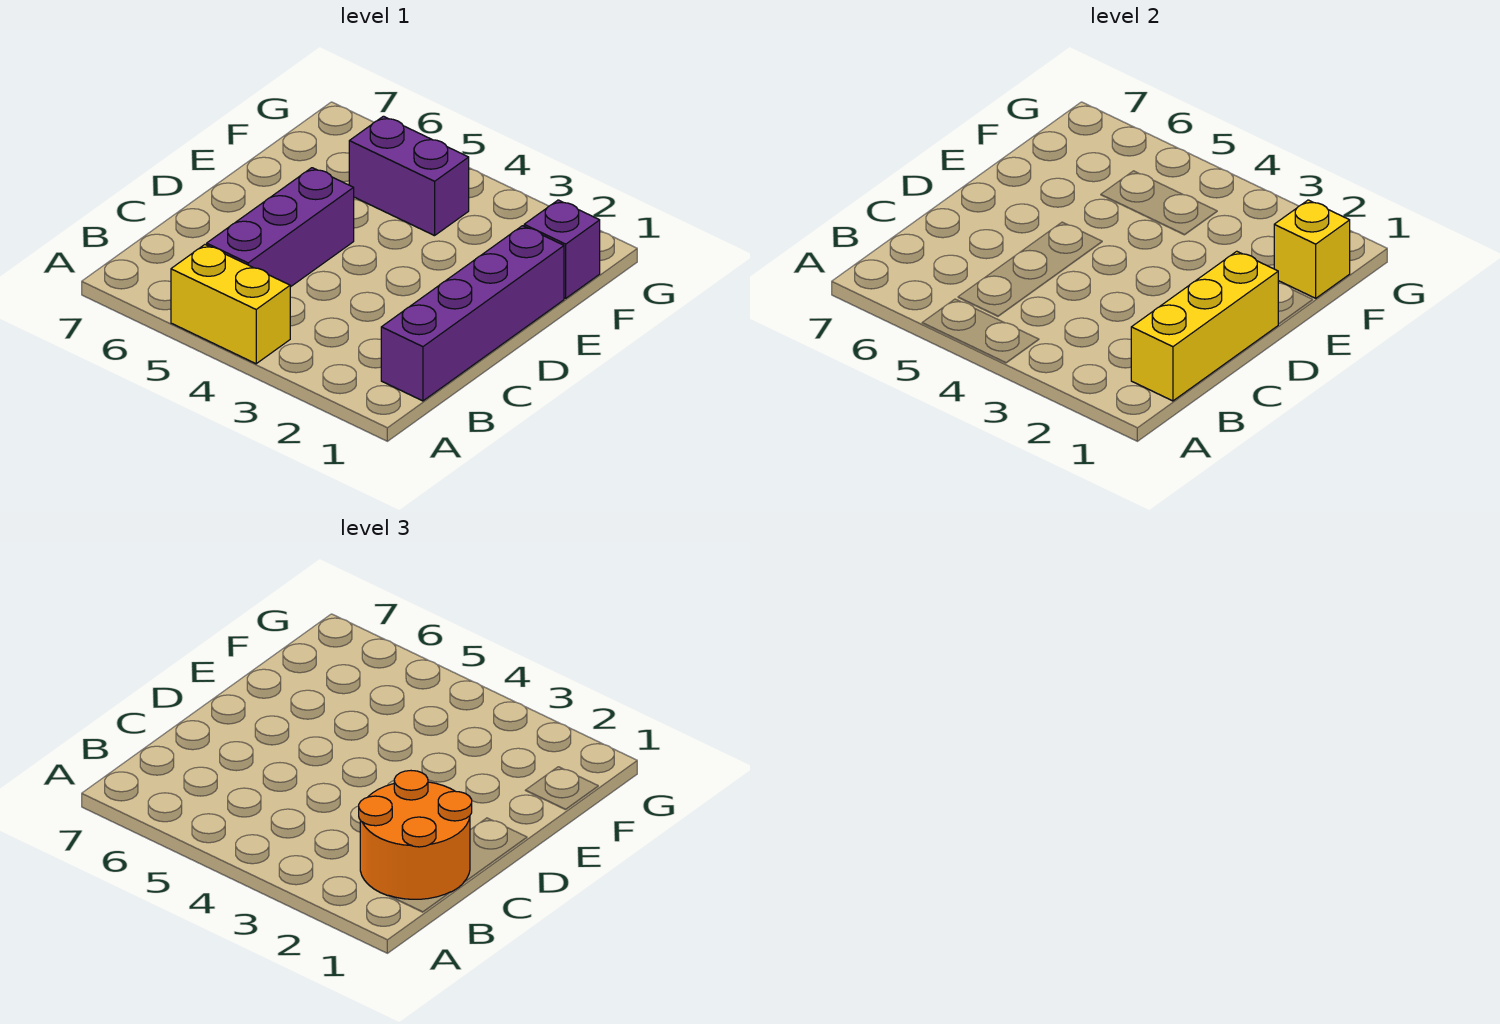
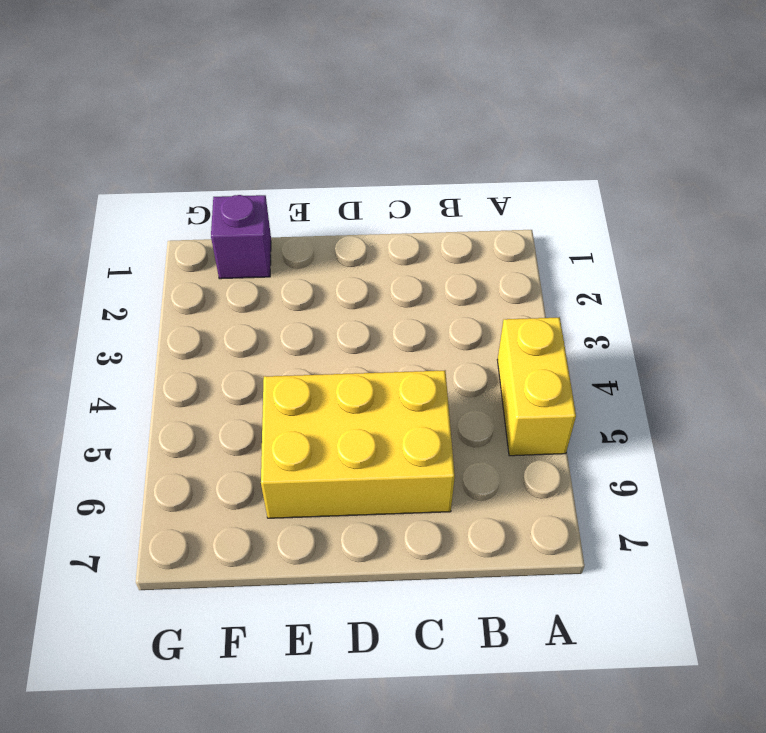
yellow 2x3 brick [261,370,455,518] -> purple 1x3 brick [207,168,354,287]
none -> purple 1x4 brick [381,226,564,401]
none -> purple 1x2 brick [349,116,469,236]

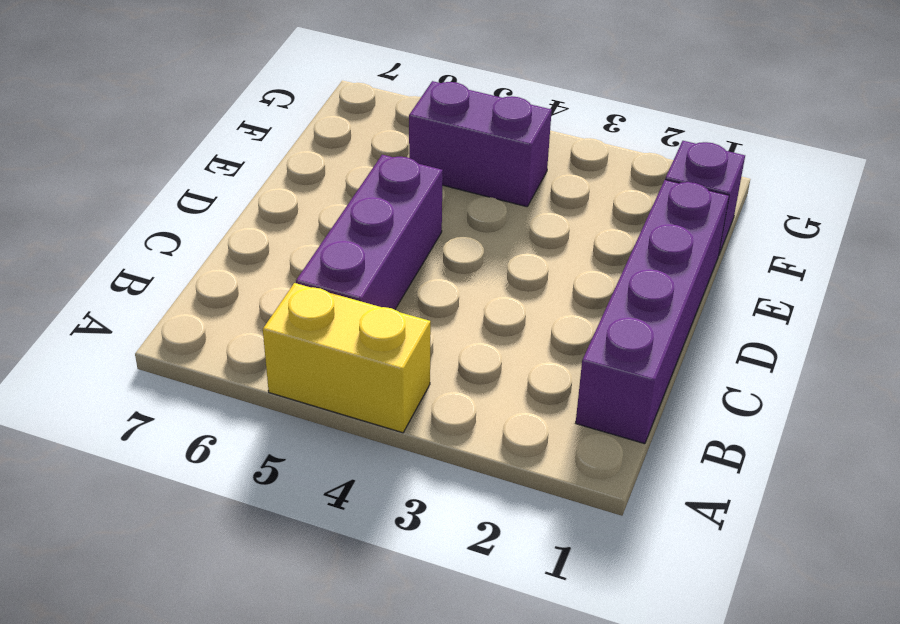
none -> yellow 1x3 brick [1131,251,1278,401]
none -> yellow 1x1 brick [1274,200,1350,298]

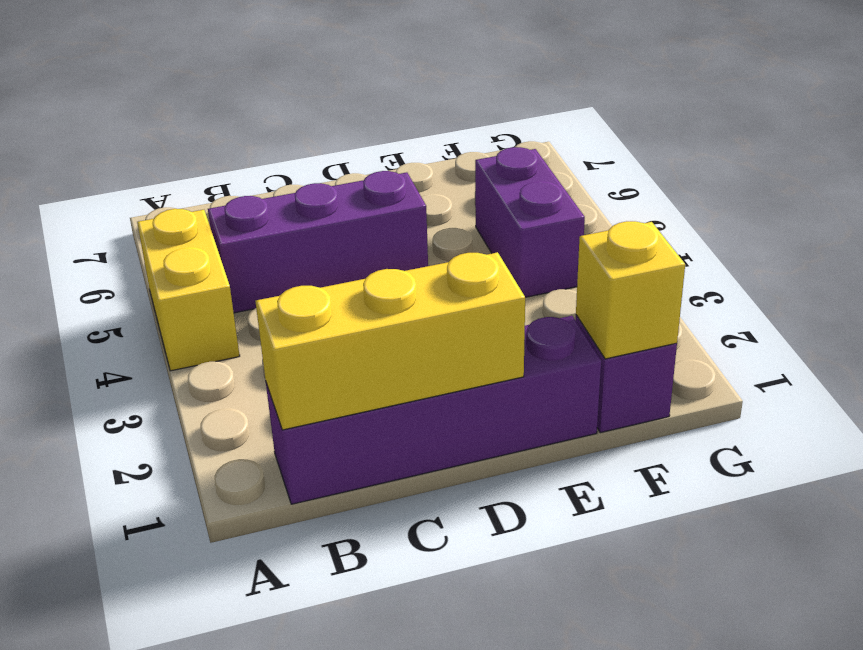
none -> orange 2x2 round brick [359,771,472,899]

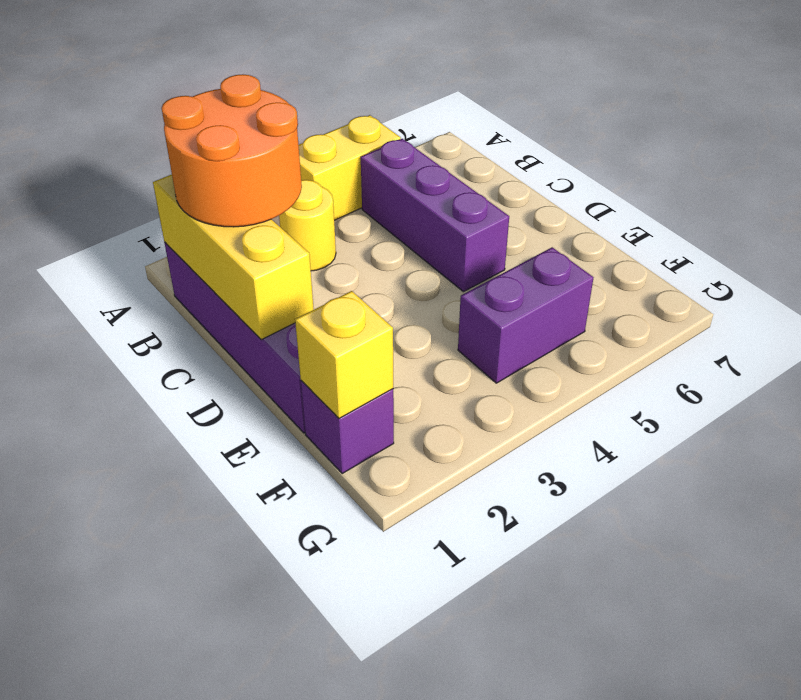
yellow 1x1 round brick [279,180,336,271] -> none

